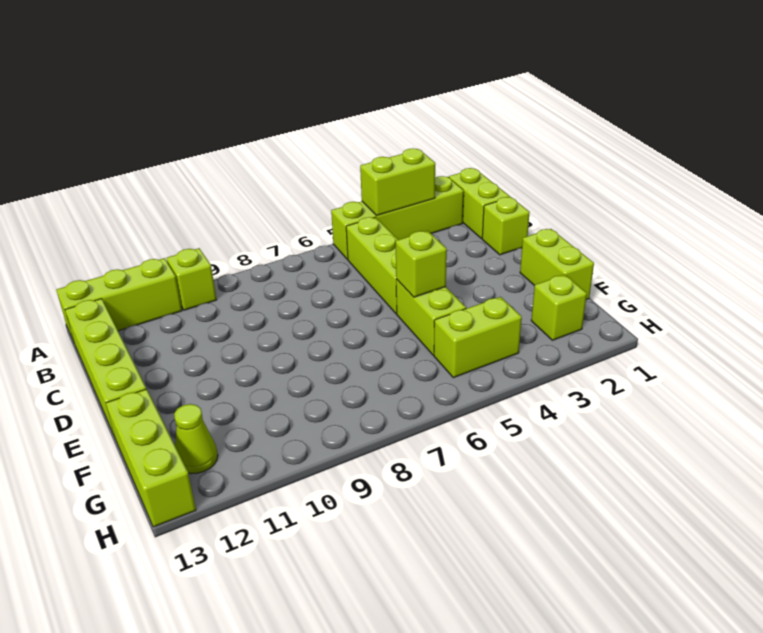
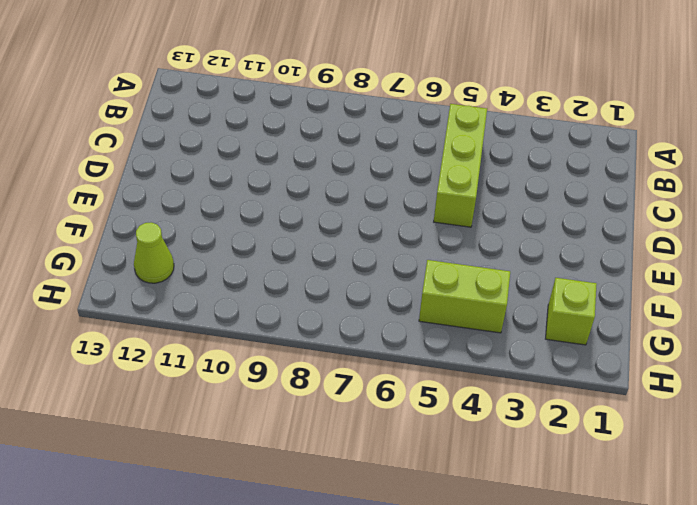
none -> lime 1x2 brick [449,168,510,239]
none -> lime 1x4 brick [331,176,464,259]
none -> lime 1x1 brick [166,248,217,310]

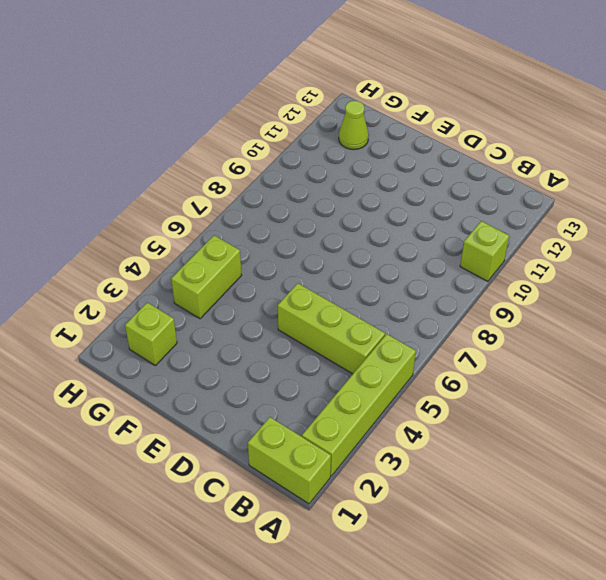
none -> lime 1x3 brick [57,258,182,342]
none -> lime 1x4 brick [65,299,146,437]
none -> lime 1x1 brick [482,197,530,255]

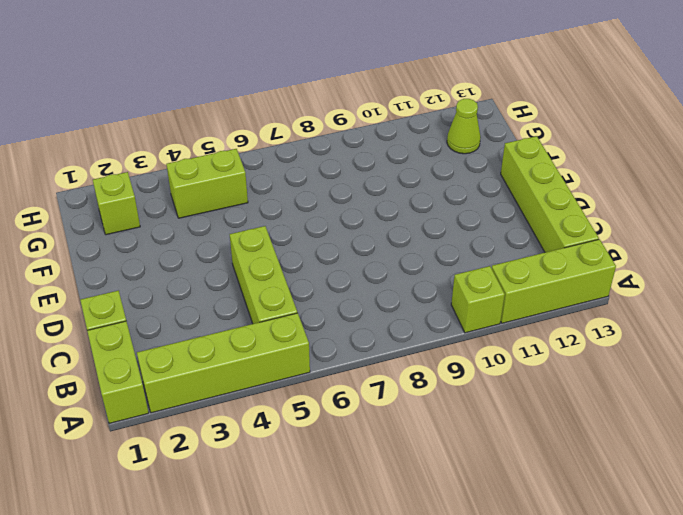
none -> lime 1x2 brick [520,229,594,300]
none -> lime 1x2 brick [396,279,466,355]
none -> lime 1x3 brick [106,389,196,527]

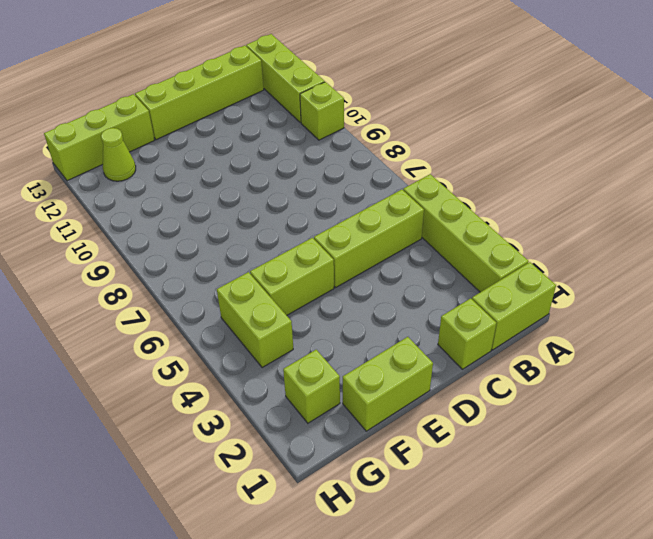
none -> lime 1x2 brick [360,148,435,216]
none -> lime 1x1 brick [396,231,447,297]

